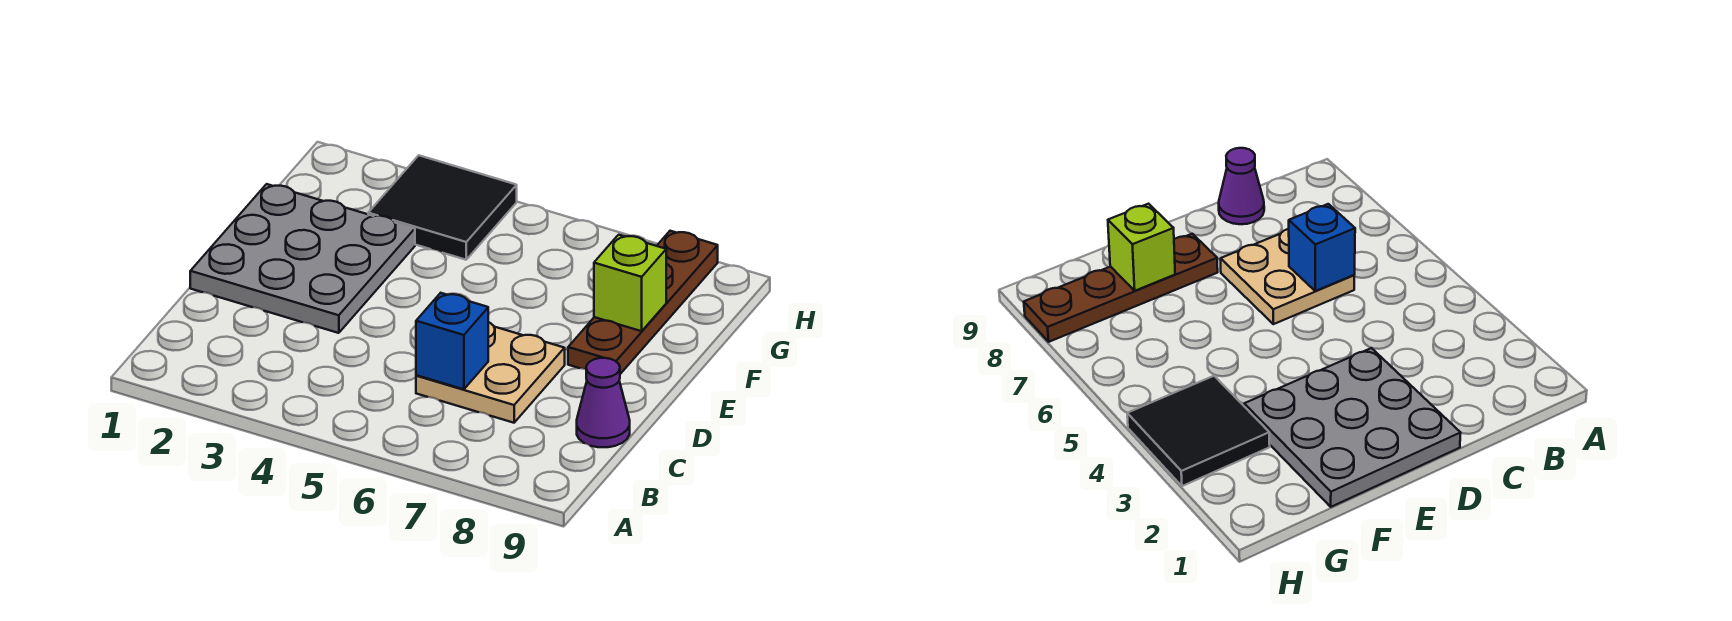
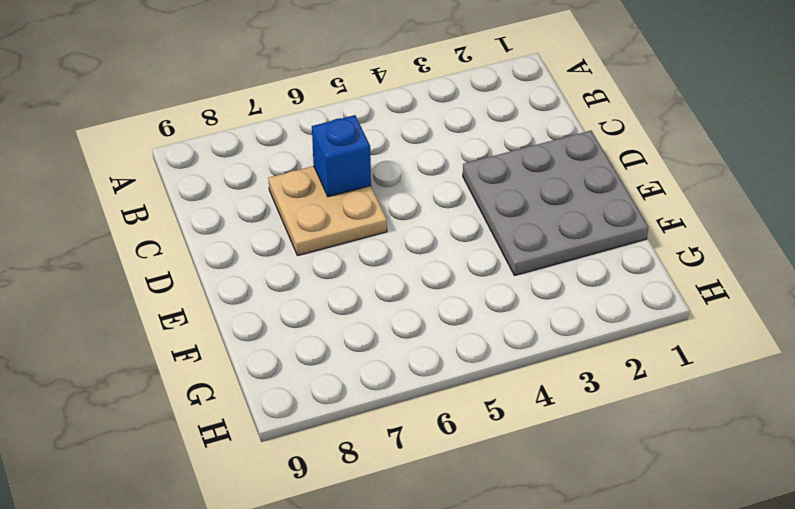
none -> purple 1x1 cone [577,358,630,447]
none -> brown 1x4 plate [568,231,718,374]

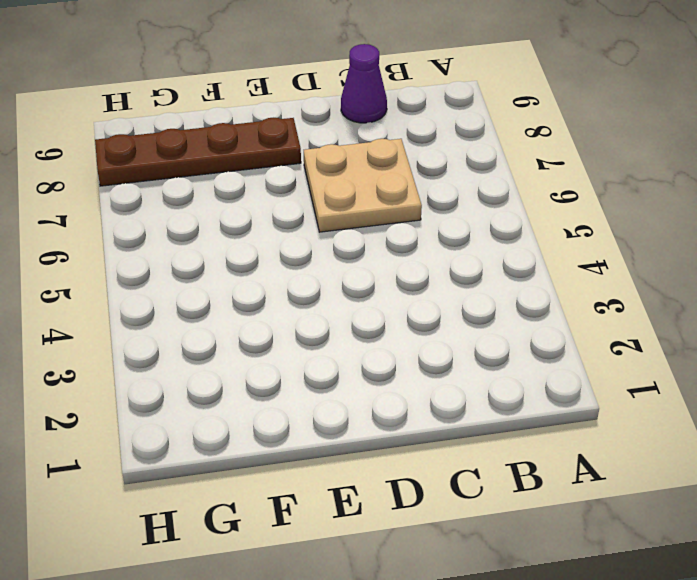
none -> grey 3x3 plate [190,184,415,333]
none -> black 2x2 tile [368,155,517,260]

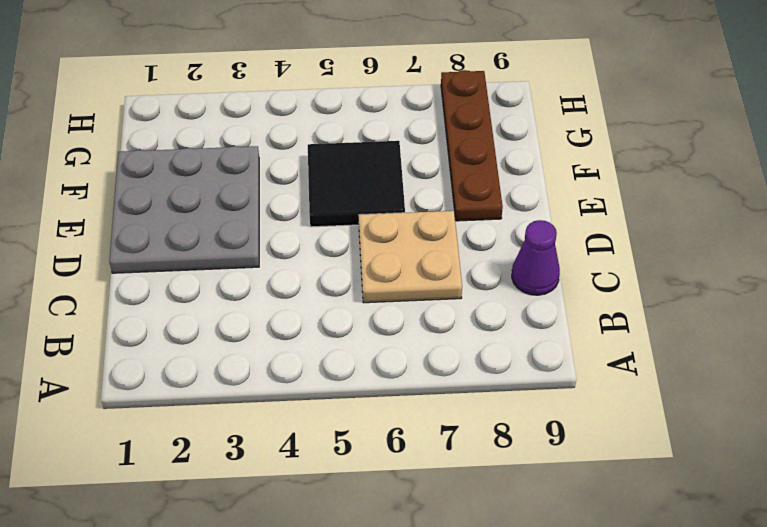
black 2x2 tile [308,141,405,227] -> black 2x2 tile moved to [368,155,517,260]
none -> blue 1x1 brick [416,293,488,389]
none -> lime 1x1 brick [594,235,666,331]

